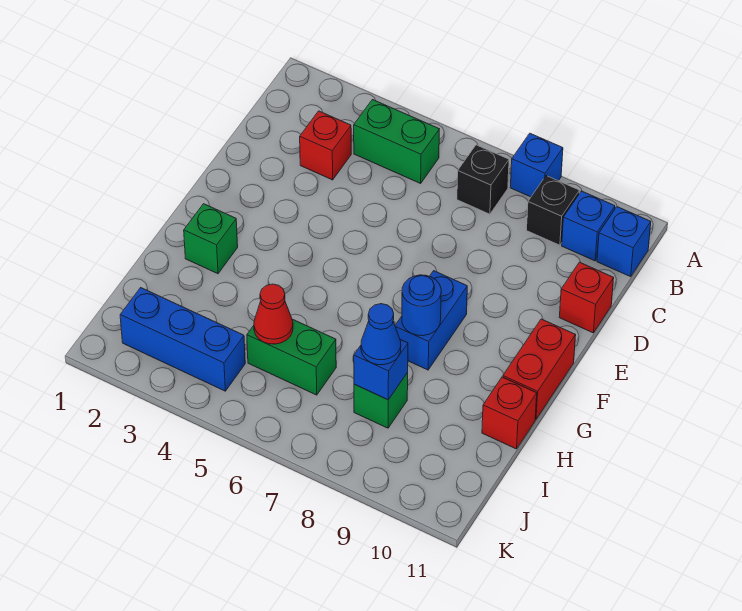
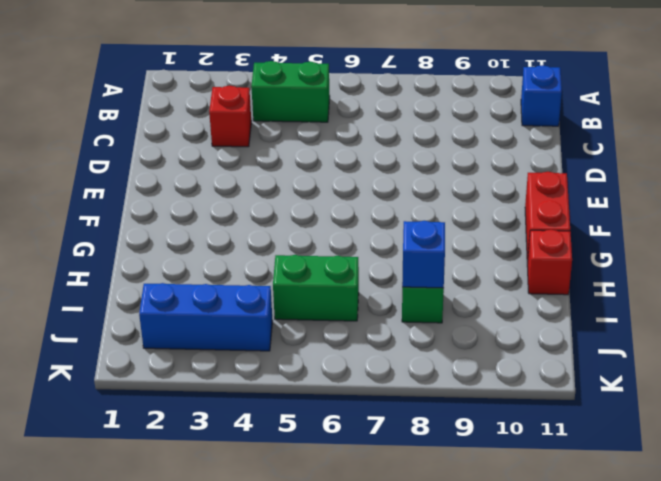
none -> blue 1x1 brick [510,133,563,197]
none -> black 1x1 brick [457,145,509,214]
none -> black 1x1 brick [527,176,580,245]

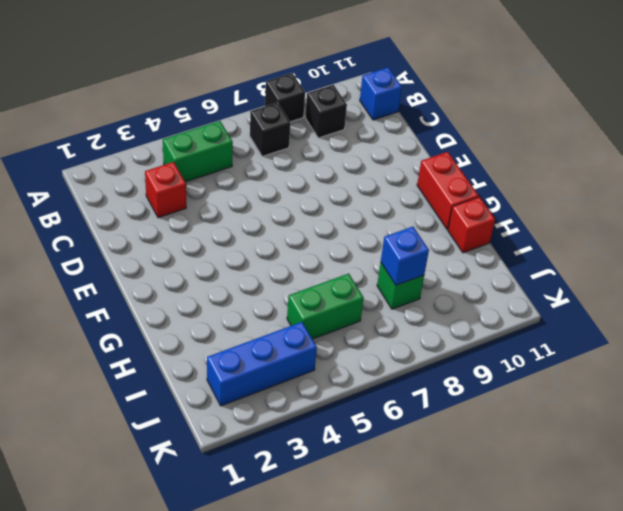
black 1x1 brick [265,73,305,122] -> blue 1x1 brick [510,133,563,197]
none -> blue 1x1 brick [562,191,615,261]
none -> red 1x1 brick [559,262,614,333]
none -> blue 1x2 brick [395,271,467,370]

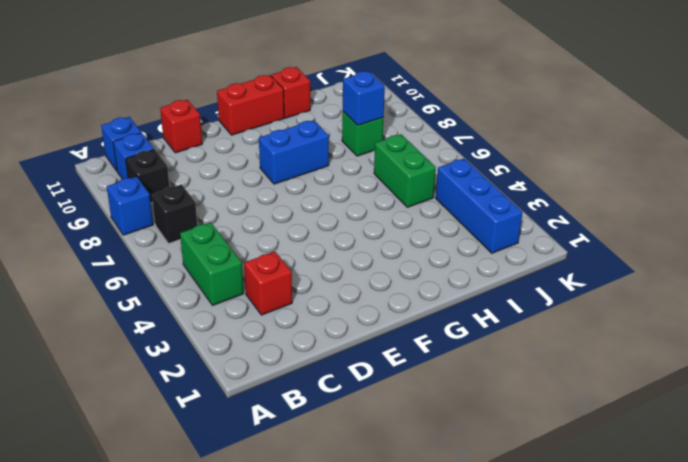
none -> green 1x1 brick [184,204,238,274]
none -> blue 1x1 round brick [402,275,441,336]
none -> red 1x1 cone [254,284,293,344]

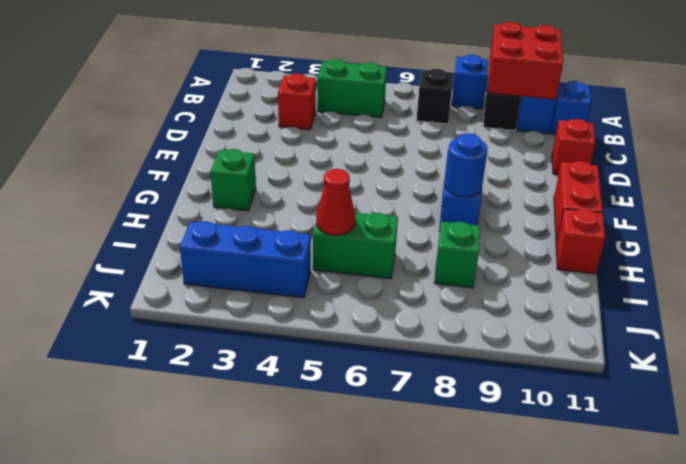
red 2x2 brick [488,22,563,99] -> none
none -> blue 1x1 brick [354,339,408,400]
none -> blue 1x1 cone [361,304,401,365]

